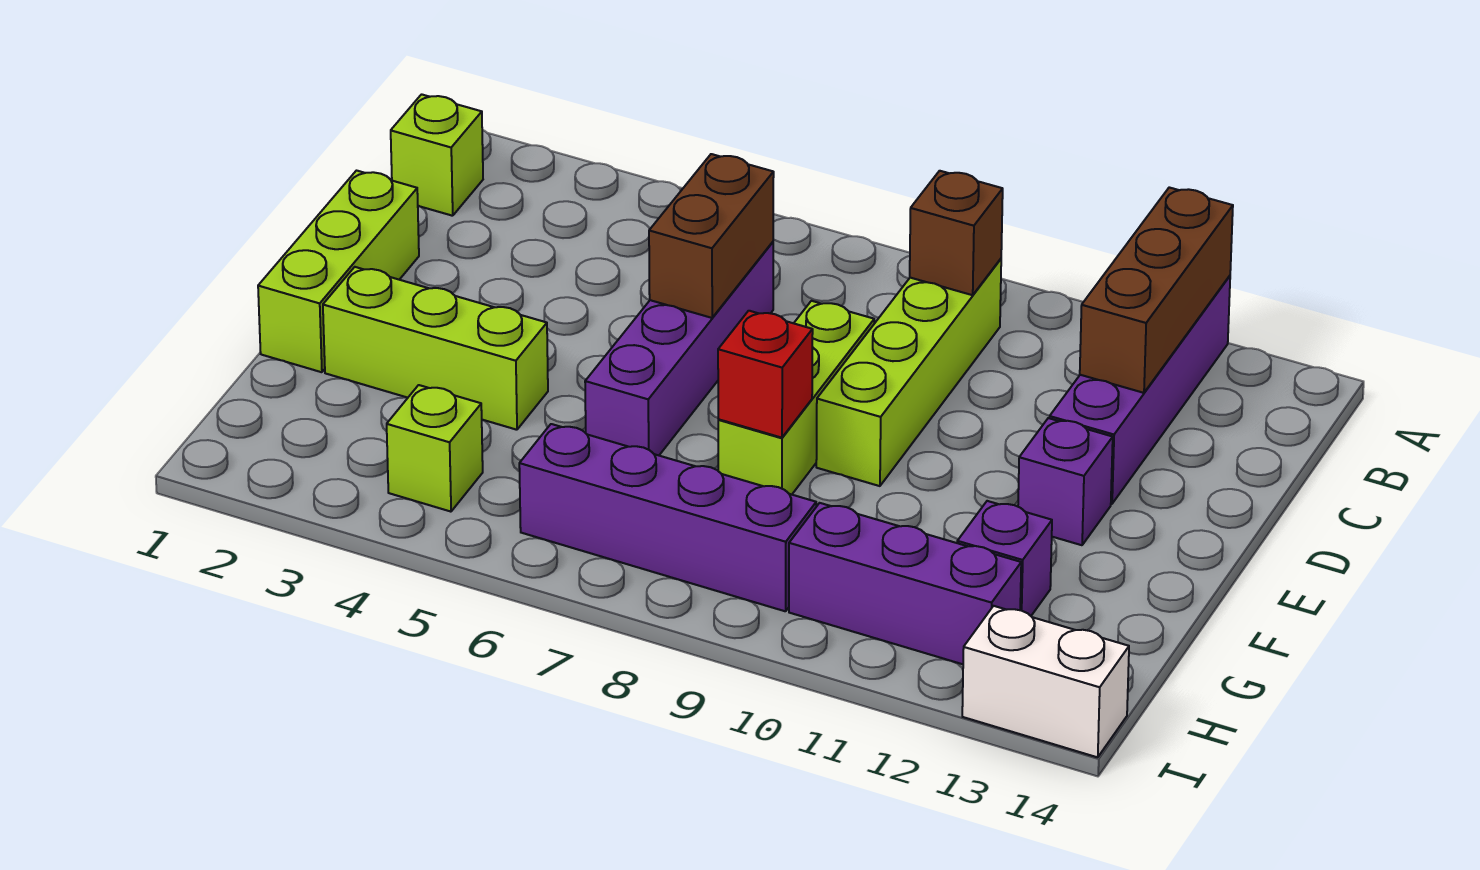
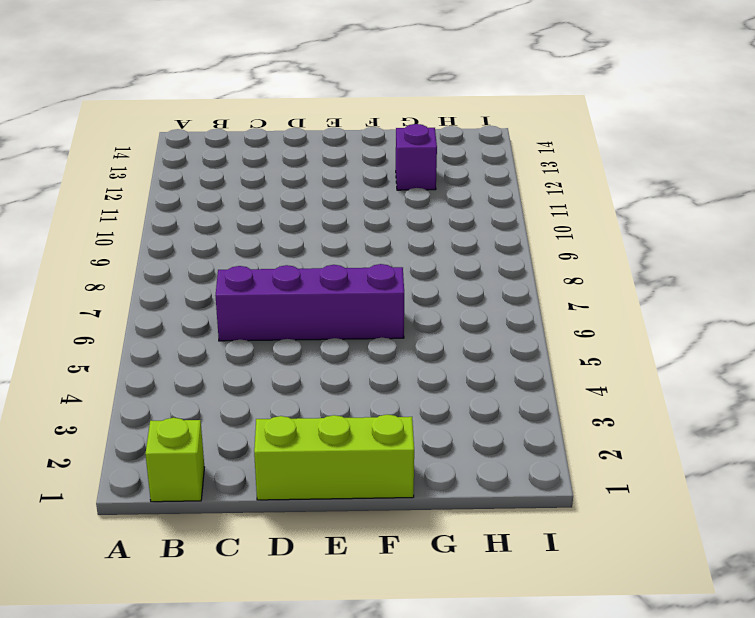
none -> purple 1x4 brick [1050,276,1230,504]
none -> lime 1x4 brick [816,259,1001,486]
none -> lime 1x3 brick [718,301,874,495]

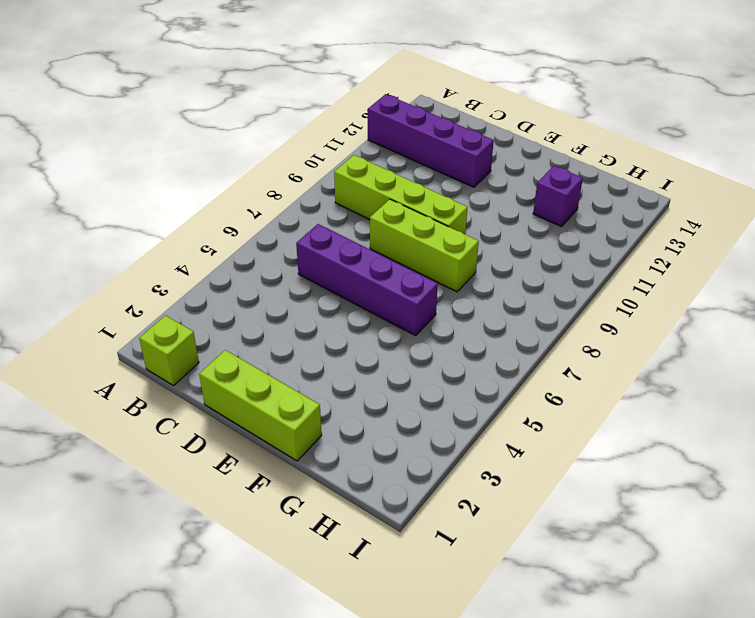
none -> purple 1x1 brick [1018,418,1113,545]
none -> lime 1x3 brick [323,267,548,430]
none -> lime 1x1 brick [387,385,483,512]

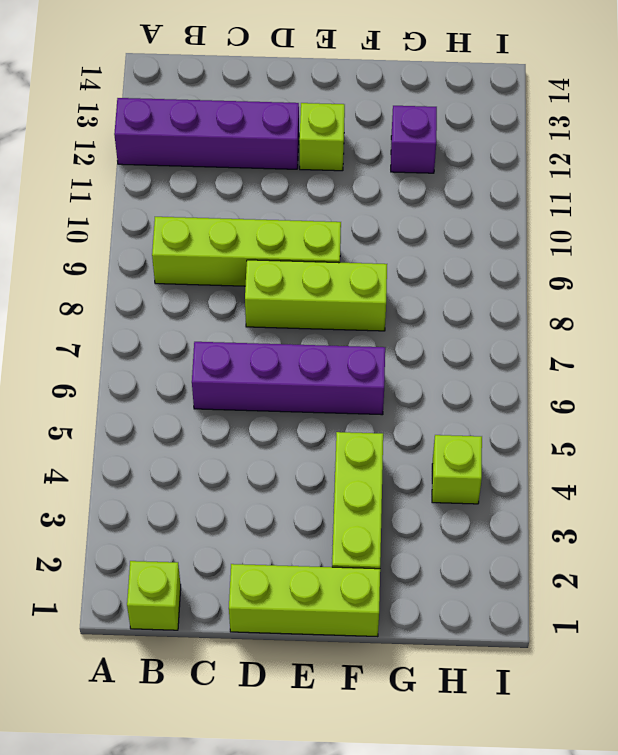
lime 1x1 brick [299,103,345,171] -> purple 1x1 brick [1018,418,1113,545]
none -> purple 1x4 brick [519,424,816,611]
none -> purple 1x3 brick [789,503,1021,664]
none -> white 1x2 brick [962,606,1129,757]

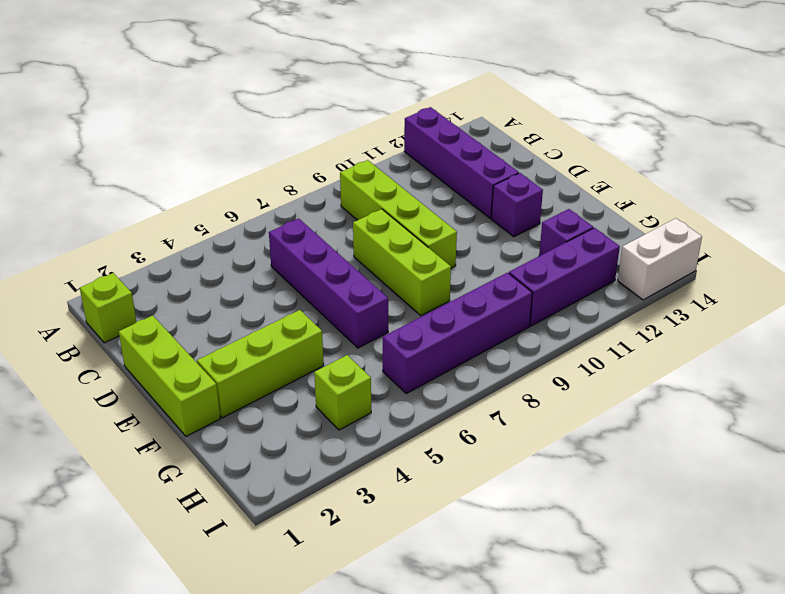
none -> brown 1x3 brick [1080,187,1233,393]
none -> brown 1x1 brick [910,171,1003,295]
none -> brown 1x2 brick [649,154,774,318]

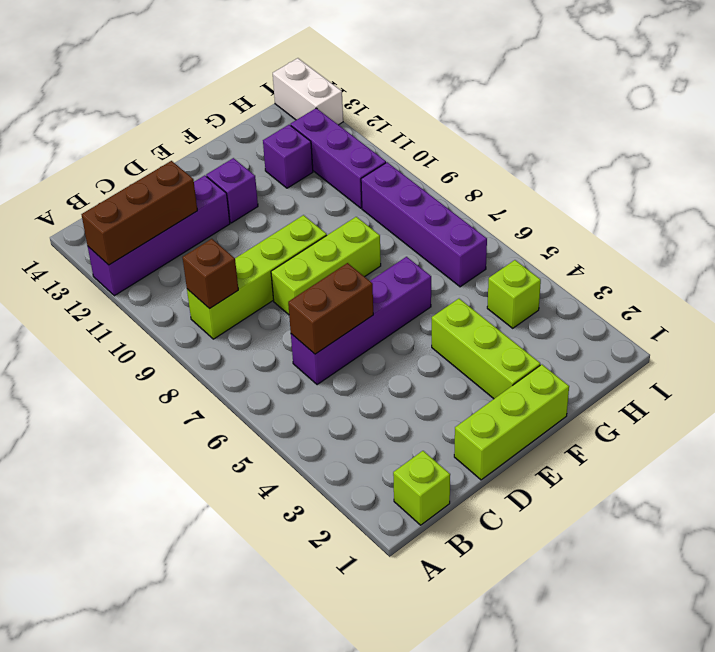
none -> red 1x1 brick [718,311,813,438]

